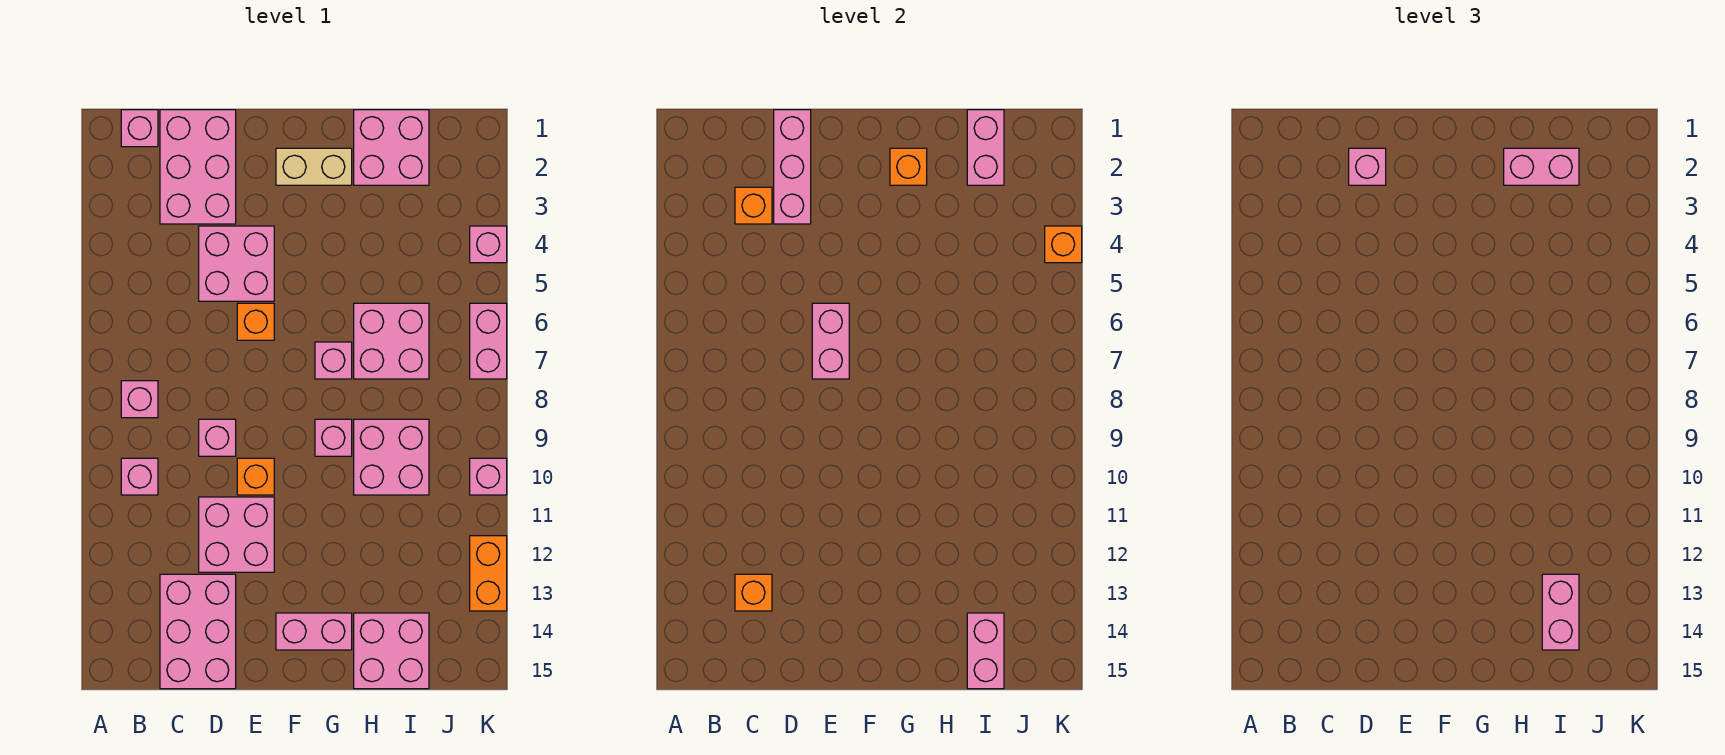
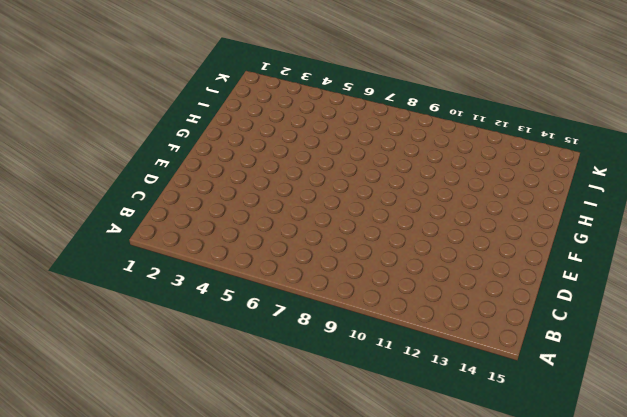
none -> pink 1x1 brick [121,110,158,147]
none -> pink 1x1 brick [121,381,158,418]
none -> pink 1x1 brick [121,458,158,495]
none -> pink 2x3 brick [160,110,236,224]

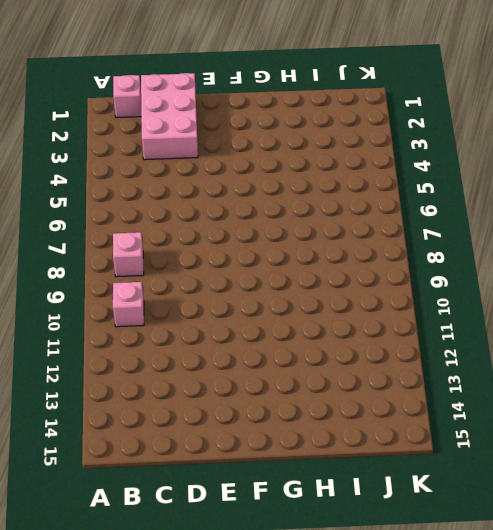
none -> pink 2x3 brick [160,574,236,689]
none -> pink 2x2 brick [199,226,274,301]
none -> pink 1x1 brick [199,419,236,456]
none -> pink 2x2 brick [199,497,274,572]

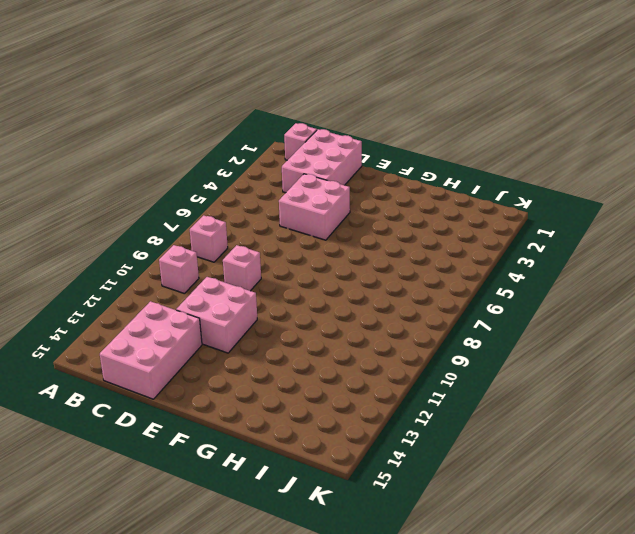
none -> orange 1x1 brick [237,303,274,340]
none -> orange 1x1 brick [237,458,274,495]
none -> tan 1x2 brick [276,148,352,185]
none -> pink 1x2 brick [276,613,352,650]

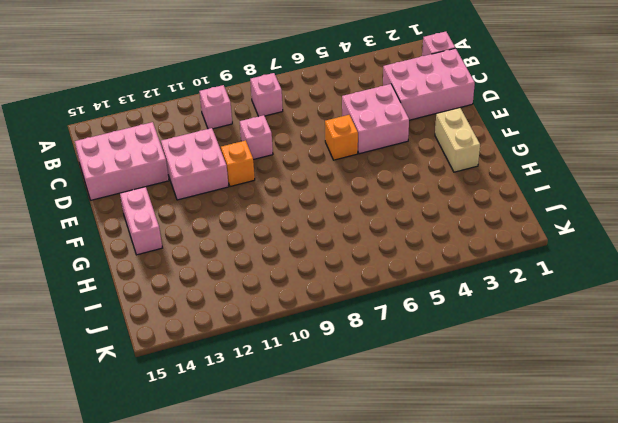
none -> pink 1x1 brick [315,342,352,379]
none -> pink 1x1 brick [315,419,352,456]
none -> pink 2x2 brick [354,110,429,185]
none -> pink 2x2 brick [354,303,429,379]

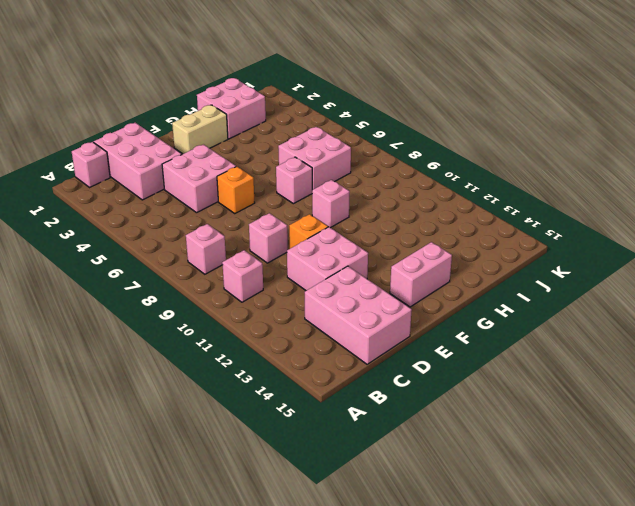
none -> pink 2x2 brick [354,419,429,495]
none -> pink 2x2 brick [354,613,429,689]
none -> pink 1x1 brick [470,226,507,263]
none -> pink 1x2 brick [470,303,507,379]

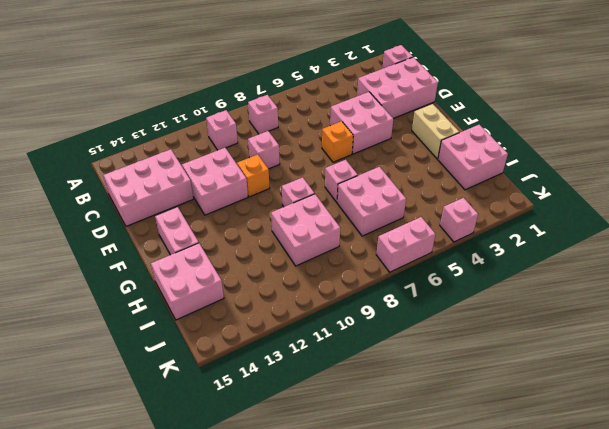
none -> pink 1x1 brick [470,458,507,495]
none -> orange 1x2 brick [470,536,507,611]
none -> orange 1x1 brick [735,187,772,224]
none -> orange 1x1 brick [735,574,772,611]

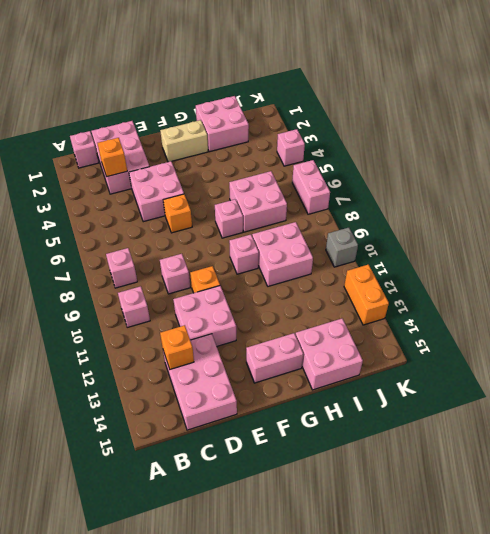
grey 1x1 brick [326,228,358,267] -> pink 1x1 brick [470,458,507,495]
none -> pink 1x3 brick [774,110,811,224]
none -> pink 1x2 brick [812,303,849,379]
none -> orange 1x1 brick [890,148,927,185]
none -> pink 1x2 brick [967,110,1004,185]

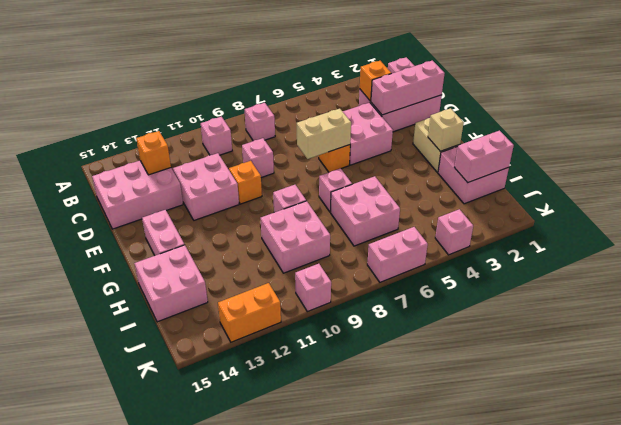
tan 1x2 brick [297,109,351,159] -> pink 1x2 brick [812,303,849,379]
tan 1x1 brick [428,108,464,151] -> orange 1x1 brick [890,148,927,185]
none -> pink 1x2 brick [967,613,1004,689]
none -> orange 1x1 brick [1045,226,1082,263]
none -> pink 1x1 brick [1349,148,1386,185]
none -> pink 1x2 brick [1504,148,1579,185]

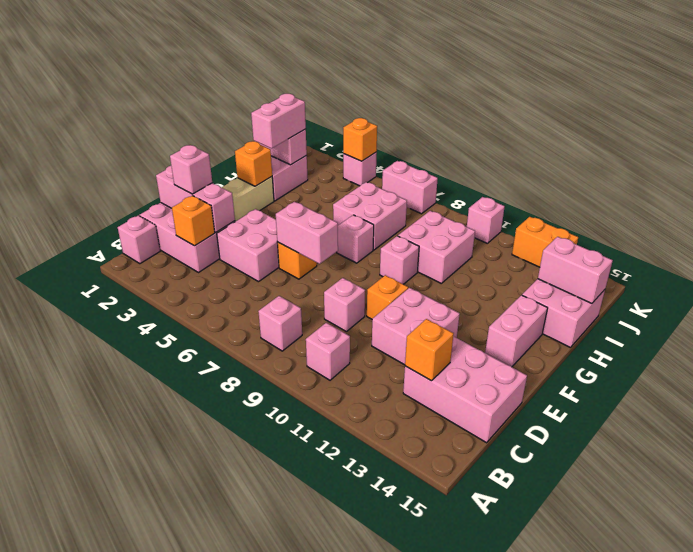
none -> pink 1x2 brick [1542,574,1579,650]

